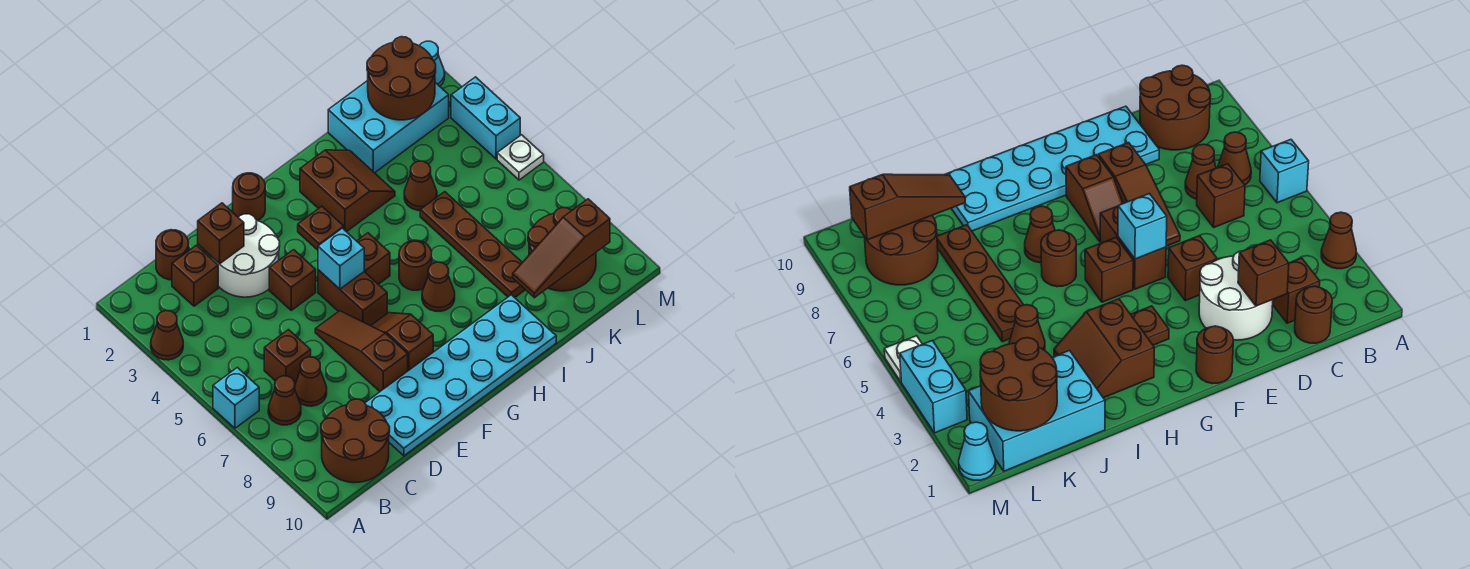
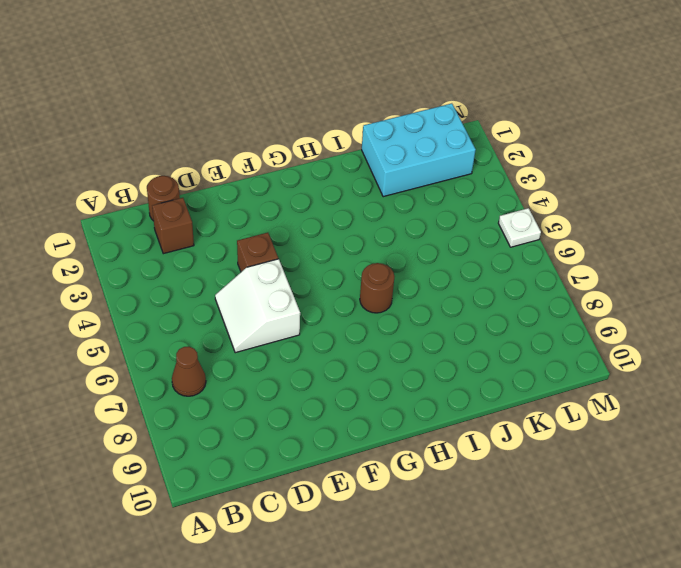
white 2x2 slope [215,259,300,353] -> brown 1x3 slope [315,311,408,391]
none -> brown 1x1 cone [151,311,183,360]
none -> cyan 1x1 brick [213,367,259,428]
none -> brown 2x2 round brick [321,399,390,483]
none -> brown 1x1 brick [264,330,311,383]

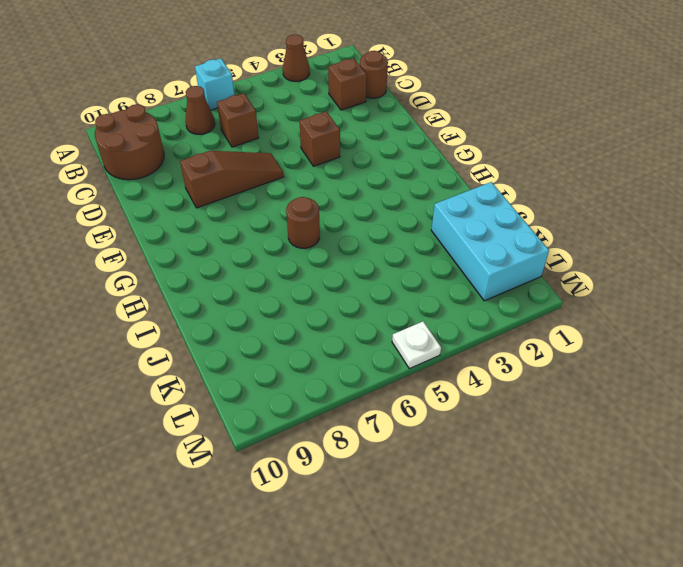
none -> brown 1x1 cone [295,357,327,406]
none -> white 2x2 round brick [212,214,280,297]
none -> cyan 2x6 plate [365,295,556,456]
none -> brown 1x1 round brick [233,173,265,221]

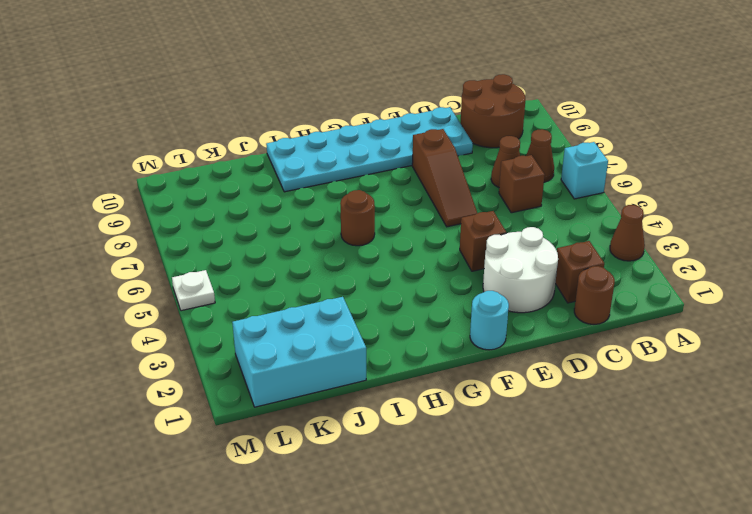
cyan 1x1 round brick [470,291,509,350] -> brown 1x1 round brick [233,173,265,221]
none -> brown 1x2 brick [318,270,387,326]
none -> brown 1x2 slope [371,313,433,371]
none -> brown 1x1 plate [298,206,344,250]
none -> brown 1x1 brick [357,233,390,284]

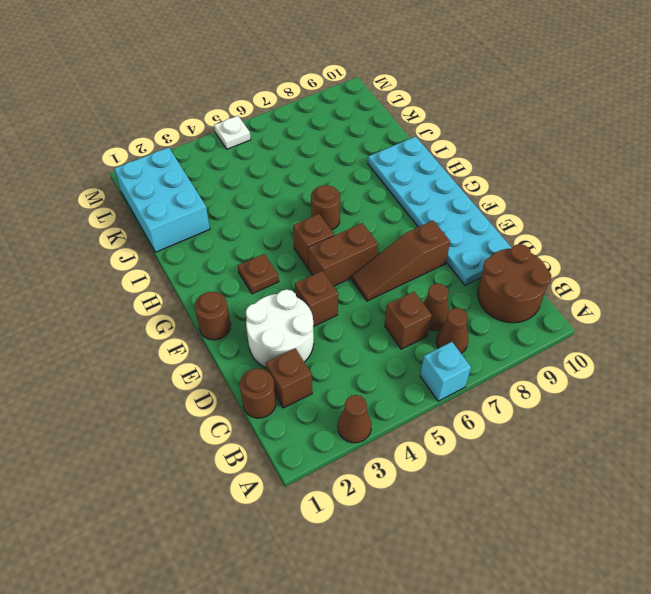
none -> brown 1x2 slope [371,313,433,371]
none -> brown 2x2 slope [300,150,395,232]
none -> brown 1x1 cone [422,262,455,311]
none -> brown 1x1 cone [404,161,437,210]

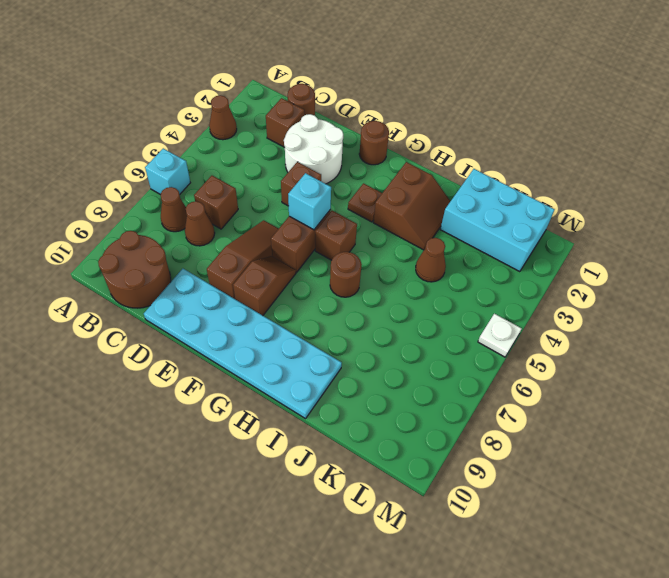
none -> brown 1x1 cone [422,262,455,311]
none -> brown 1x4 plate [420,192,525,298]
none -> brown 2x2 round brick [528,208,596,291]
none -> cyan 1x1 cone [420,41,445,86]

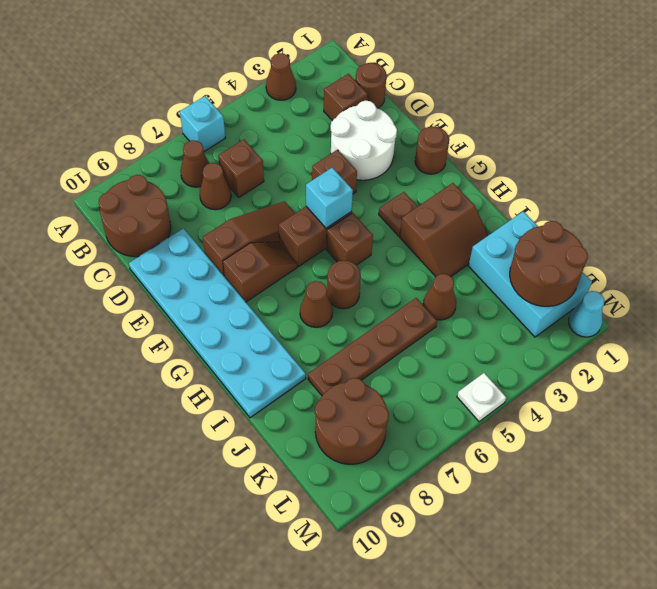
none -> cyan 1x2 brick [451,77,520,159]
none -> brown 1x1 brick [198,203,244,264]
none -> brown 1x3 slope [513,199,610,298]

